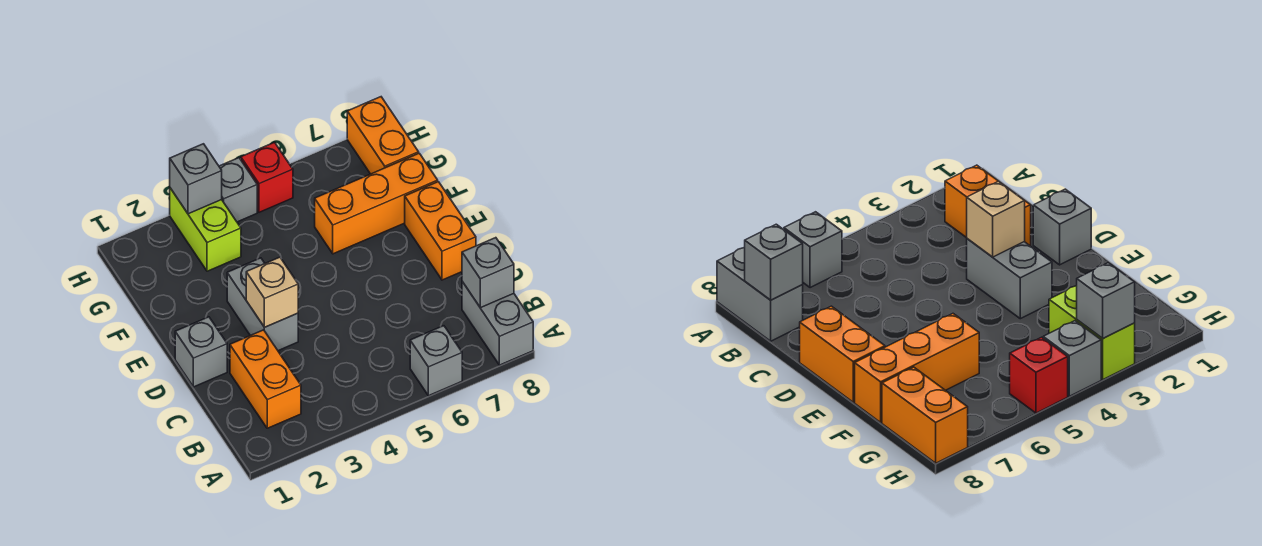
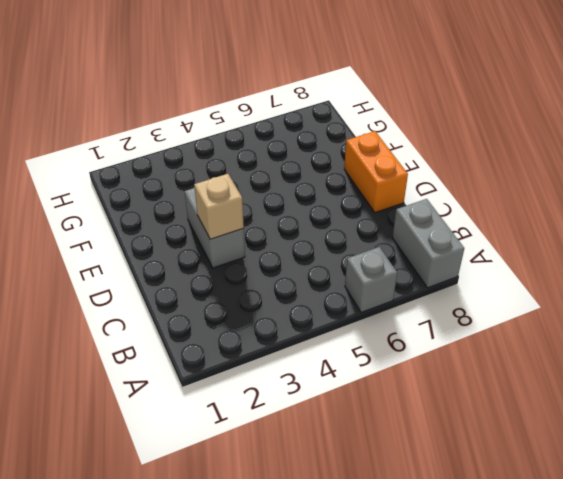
none -> orange 1x2 brick [230,330,301,428]
none -> grey 1x1 brick [175,317,227,387]
none -> orange 1x3 brick [315,153,438,254]

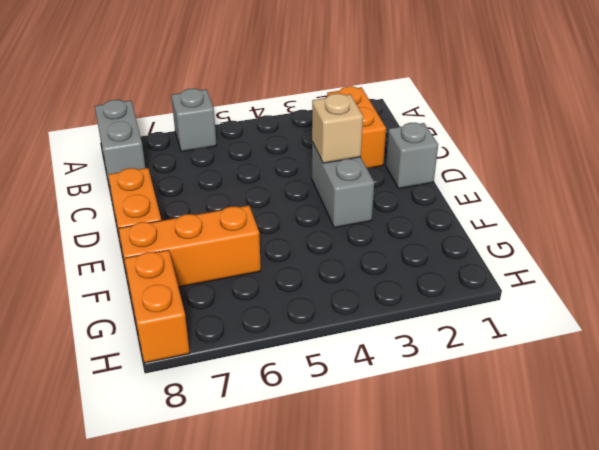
none -> lime 1x2 brick [170,188,241,271]
none -> grey 1x1 brick [219,158,257,222]
none -> red 1x1 brick [241,142,293,212]

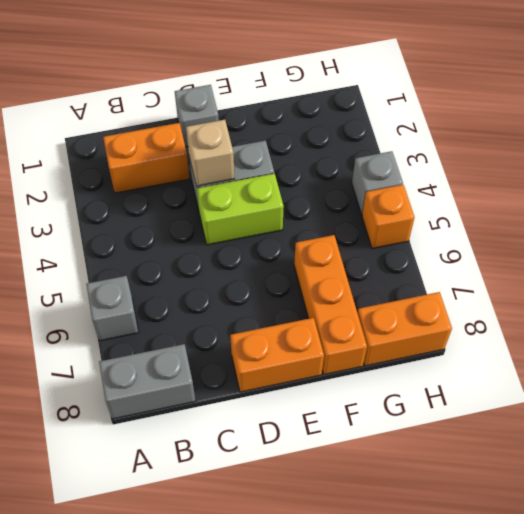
lime 1x2 brick [197,173,284,245] -> lime 1x2 brick moved to [170,188,241,271]
orange 1x1 brick [362,185,415,249] -> red 1x1 brick [241,142,293,212]
none -> grey 1x1 brick [462,238,514,308]
none -> grey 1x1 brick [170,144,222,214]

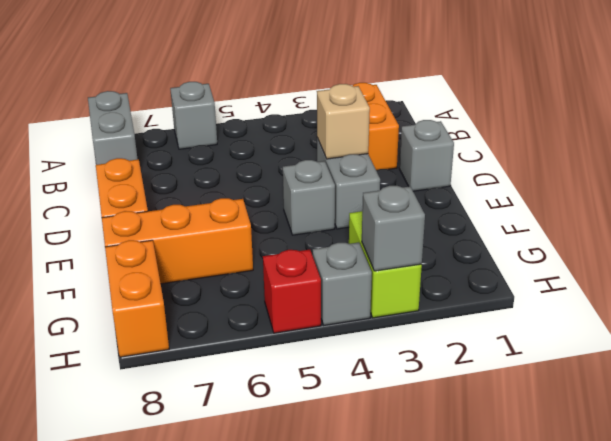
grey 1x1 brick [283,160,335,235] -> grey 1x1 brick moved to [462,238,514,308]

